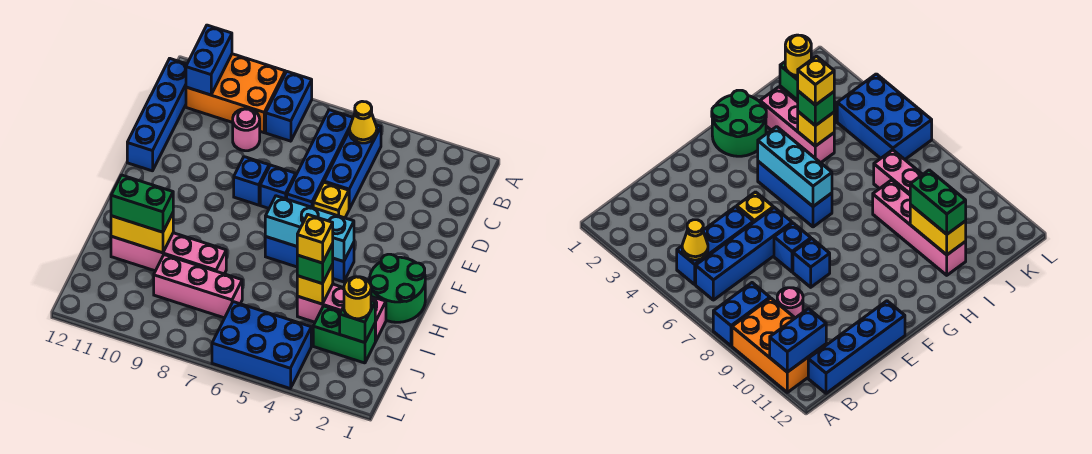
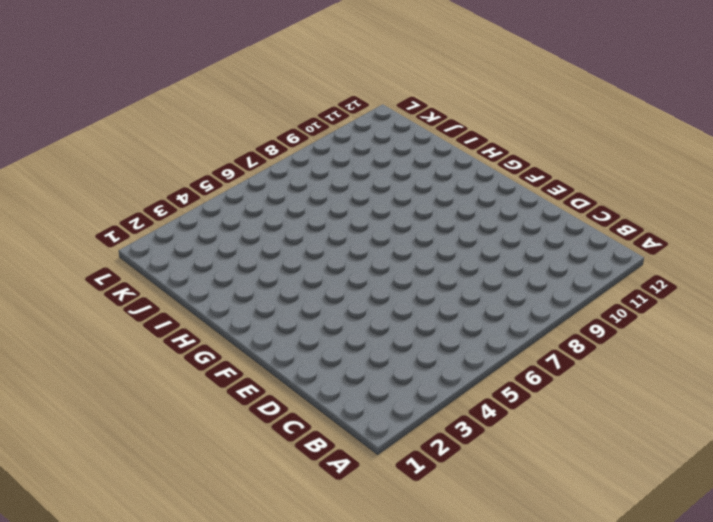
none -> blue 1x2 brick [266,72,312,141]
none -> orange 2x3 brick [186,54,285,133]
none -> blue 1x3 brick [324,125,381,209]

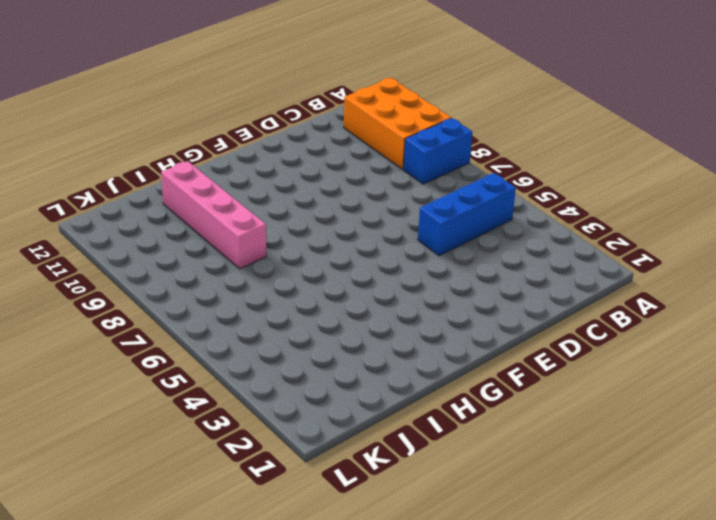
none -> blue 1x4 brick [287,110,353,208]
none -> blue 1x4 brick [127,59,187,171]
none -> pink 1x1 round brick [233,109,260,151]

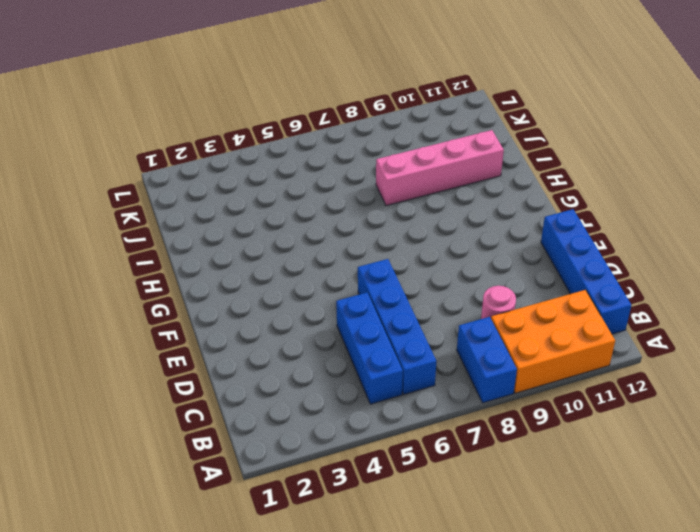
none -> yellow 1x1 brick [313,182,349,218]
none -> blue 1x1 brick [260,165,296,208]
none -> blue 1x1 brick [234,157,269,205]

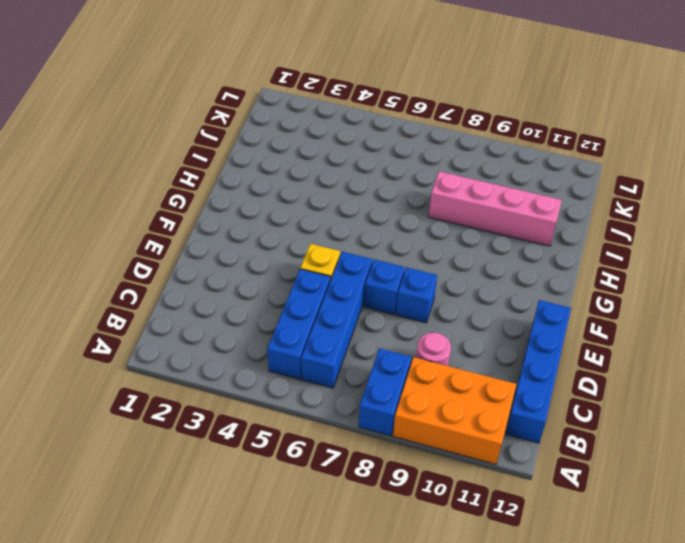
none -> green 2x2 round brick [370,254,425,322]
none -> blue 1x3 brick [265,237,354,282]
none -> pink 1x3 brick [297,284,386,341]

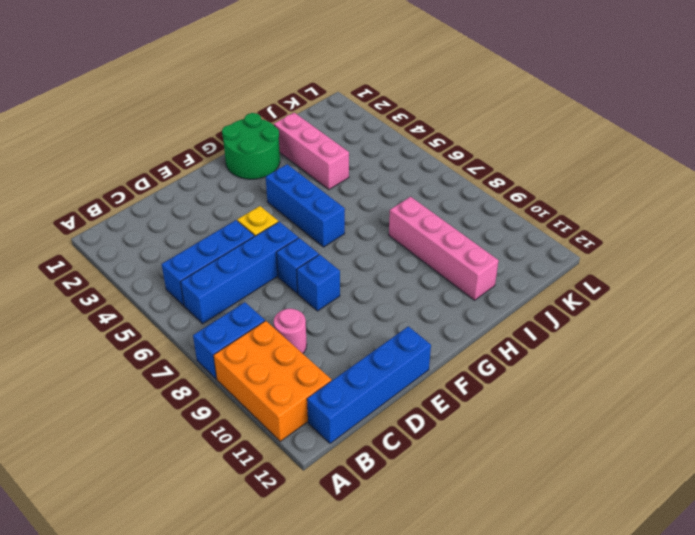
none -> green 1x2 brick [313,306,376,363]
none -> pink 1x3 brick [154,255,242,318]
none -> blue 2x3 brick [212,302,311,388]

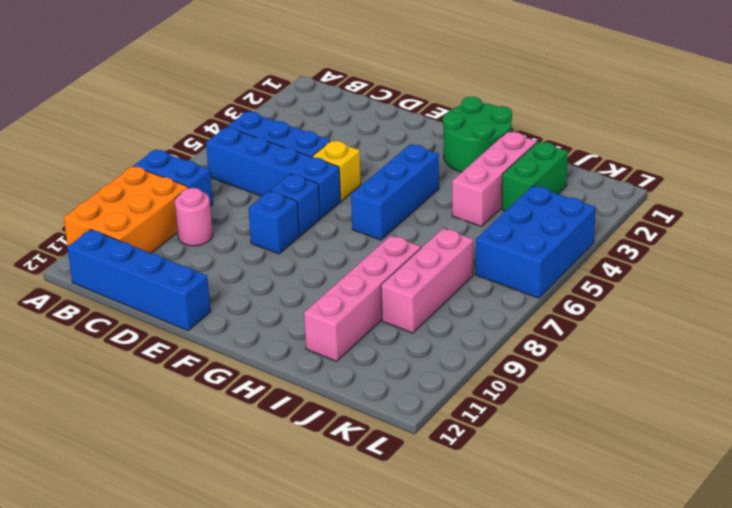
none -> blue 1x2 brick [186,25,232,95]
none -> yellow 1x1 cone [350,101,377,143]
none -> cyan 1x3 brick [265,196,354,262]

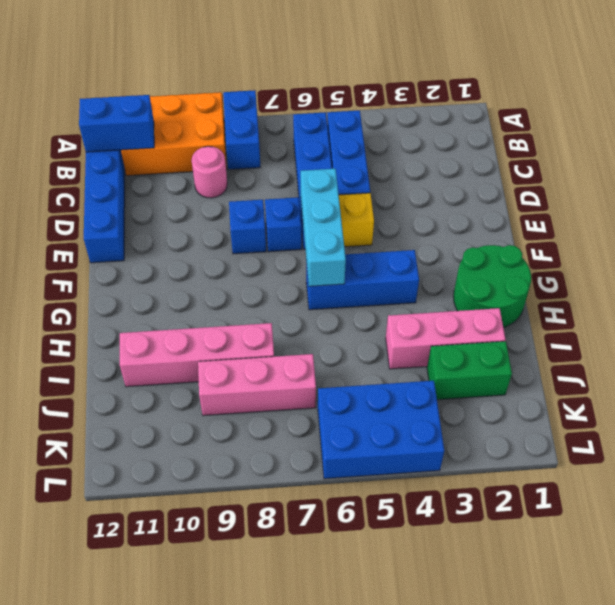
blue 1x2 brick [79,95,154,152] -> blue 1x2 brick turned to [186,25,232,95]
cyan 1x3 brick [301,169,346,286] -> cyan 1x3 brick turned to [265,196,354,262]
none -> yellow 1x1 cone [350,101,377,143]
none -> yellow 1x1 brick [297,264,333,304]
none -> yellow 1x2 brick [111,213,173,253]

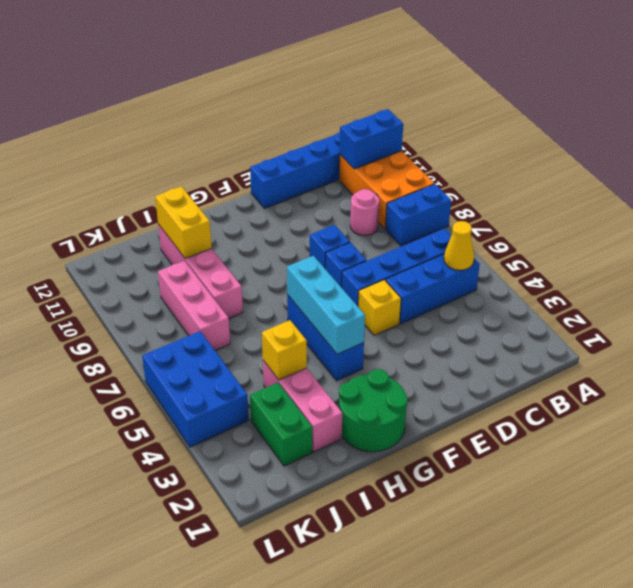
none -> green 1x1 brick [340,301,376,343]
none -> green 1x1 brick [297,244,333,284]
none -> green 1x2 brick [111,175,173,232]

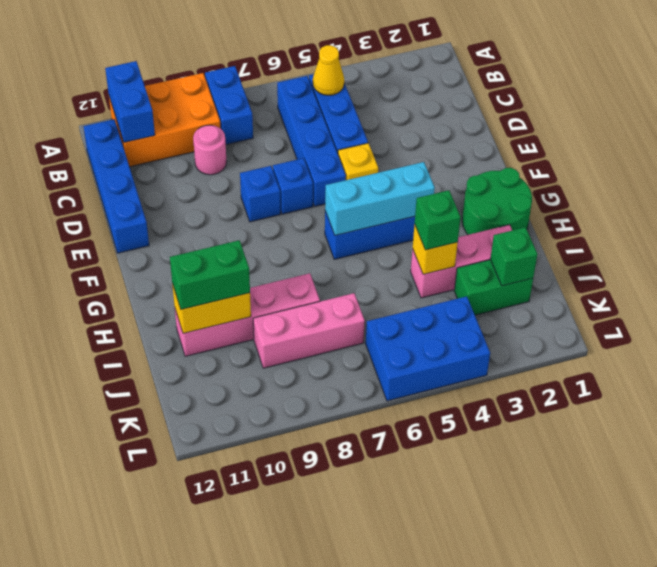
none -> yellow 1x1 round brick [344,277,371,319]
none -> yellow 1x1 brick [297,215,333,263]

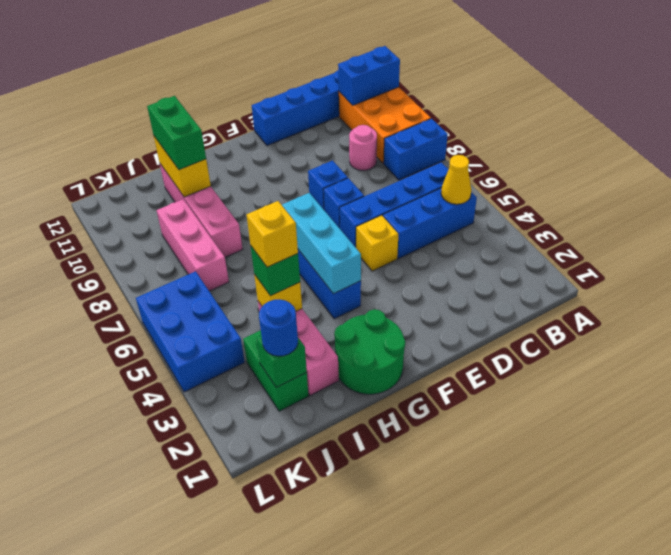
blue 1x1 round brick [259,299,298,356] -> yellow 1x1 round brick [344,277,371,319]

